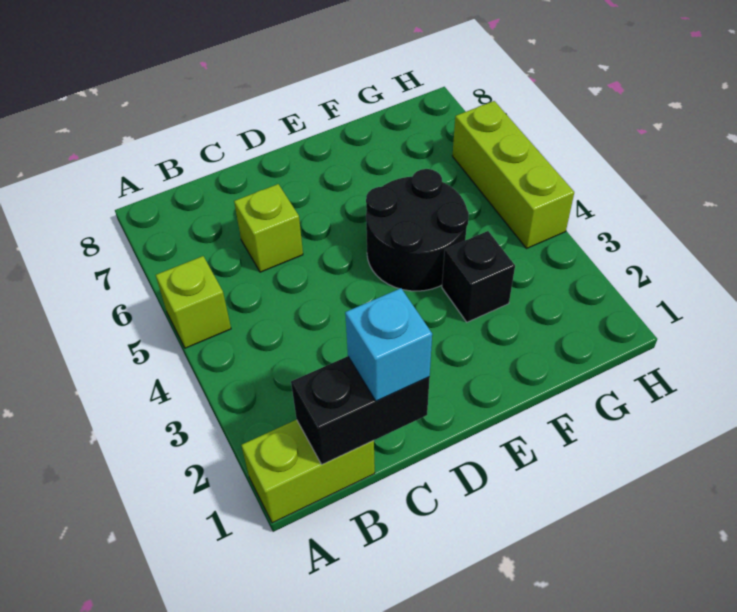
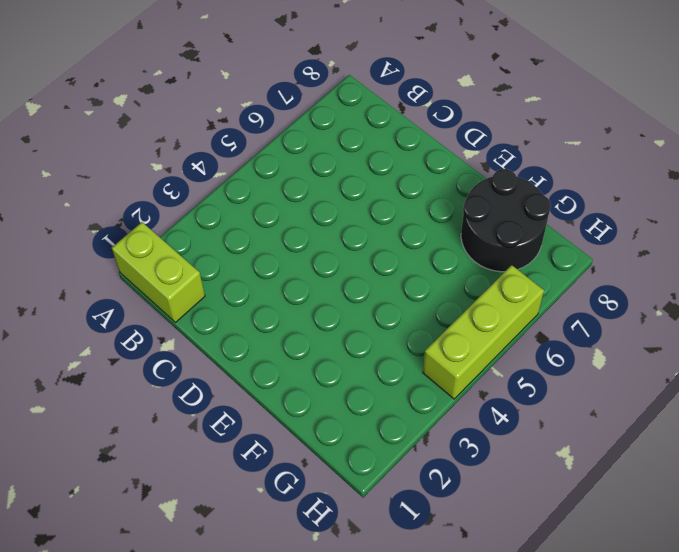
black 2x2 round brick [461,169,551,272] -> black 2x2 round brick moved to [366,169,469,291]
none -> lime 1x1 brick [156,256,231,348]
none -> lime 1x1 brick [234,184,303,272]

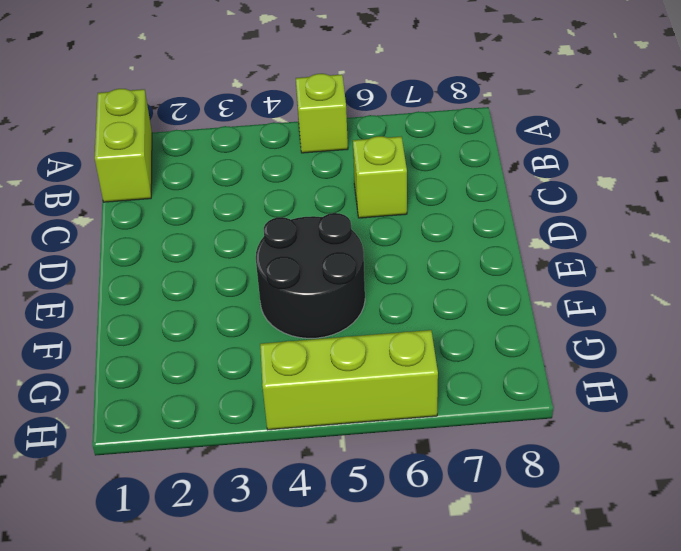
none -> black 1x1 brick [442,231,515,322]
none -> black 1x2 brick [291,356,430,465]

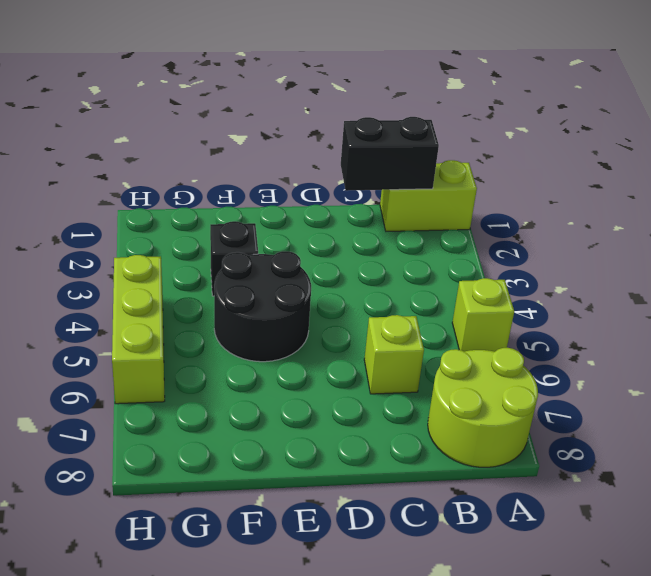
lime 2x2 round brick [428,348,538,467] -> none
none -> cyan 1x1 brick [345,288,432,401]

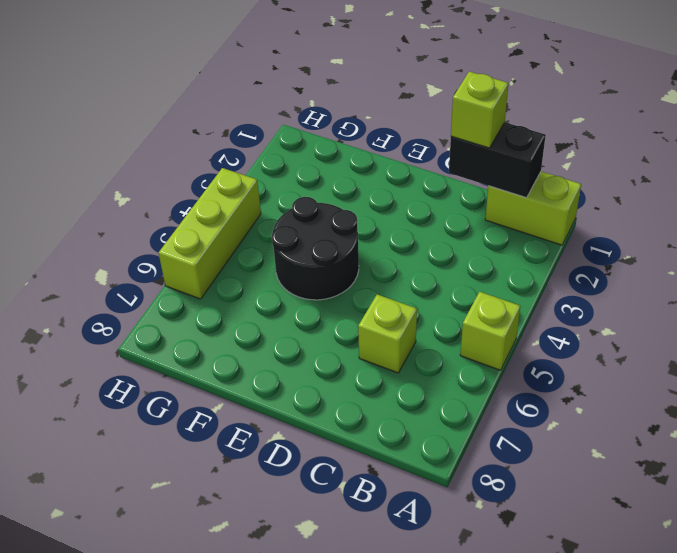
lime 1x1 brick [451,71,509,148] -> cyan 1x1 brick [345,288,432,401]
none -> black 1x1 brick [442,231,515,322]

